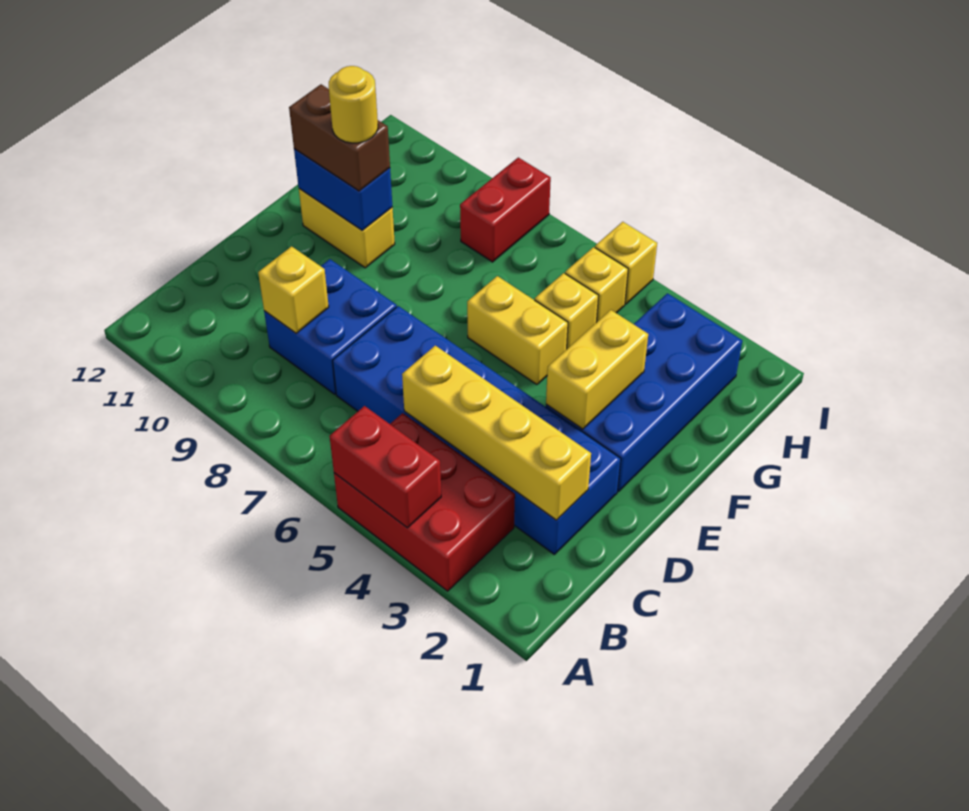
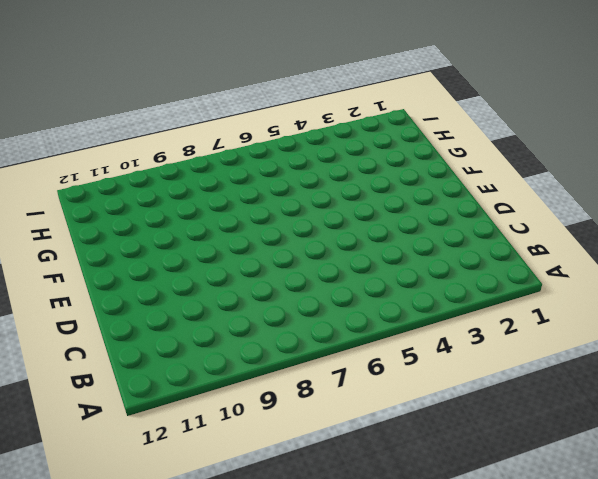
none -> red 2x3 brick [334,413,515,591]
none -> blue 2x6 brick [333,306,621,554]
none -> blue 2x2 brick [264,259,397,394]

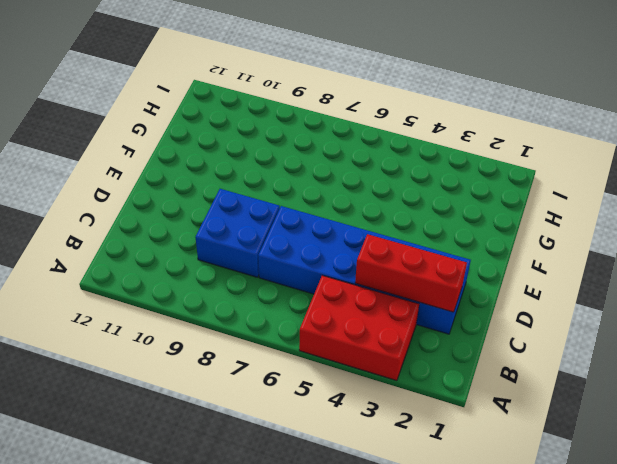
red 1x3 brick [355,234,467,312] -> yellow 1x4 brick [402,346,591,520]
none -> blue 2x4 brick [546,293,742,491]
none -> yellow 1x2 brick [467,276,568,385]
none -> yellow 1x2 brick [299,189,395,268]

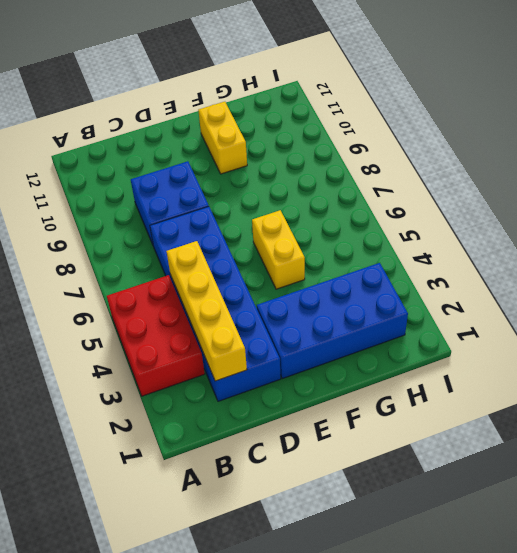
none -> yellow 1x1 brick [535,273,599,349]
none -> yellow 1x1 brick [565,247,628,323]
none -> red 1x2 brick [460,157,551,262]

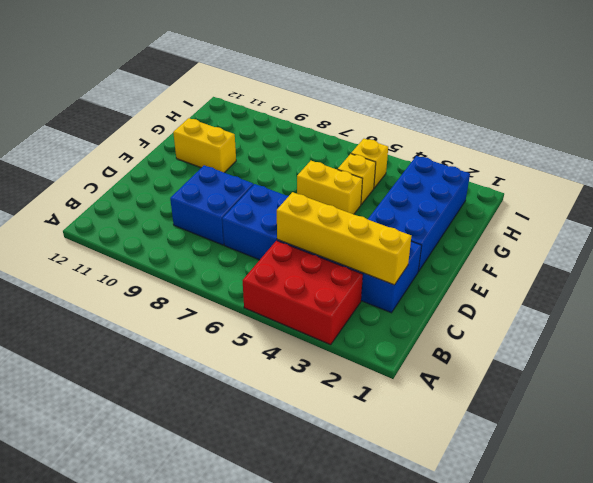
none -> red 1x2 brick [460,157,551,262]
none -> yellow 1x1 brick [595,222,657,304]
none -> red 1x2 brick [330,406,441,528]

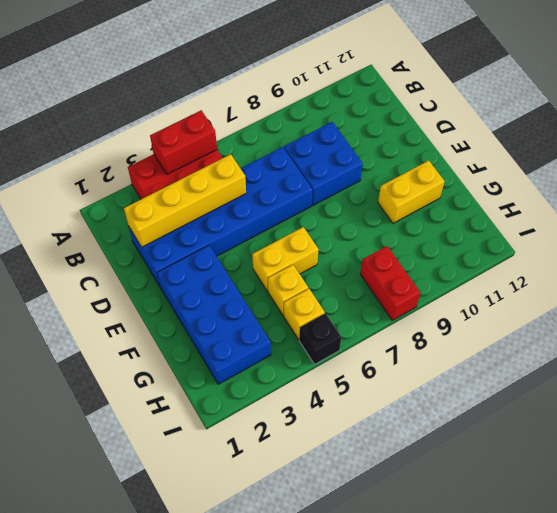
black 1x1 brick [299,313,341,364] -> yellow 1x1 brick [595,222,657,304]
none -> yellow 1x1 brick [258,246,329,333]
none -> yellow 1x2 brick [546,310,648,429]
none -> blue 1x2 brick [294,149,392,230]

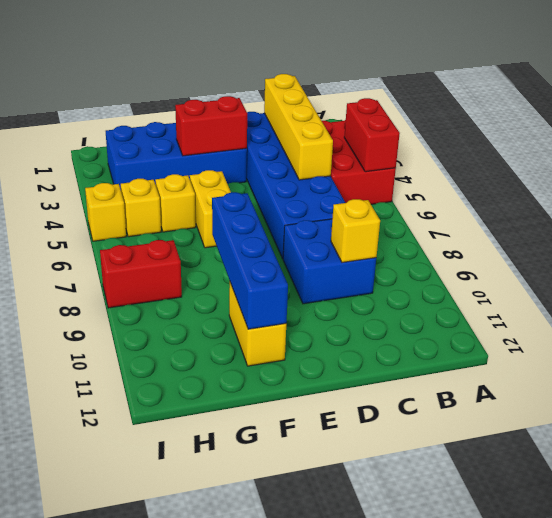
red 1x2 brick [175,96,247,156] -> yellow 1x2 brick [546,310,648,429]
blue 1x4 brick [212,192,288,329] -> blue 1x2 brick [294,149,392,230]
none -> brown 1x2 brick [289,84,390,191]
none -> yellow 1x1 round brick [329,66,378,143]

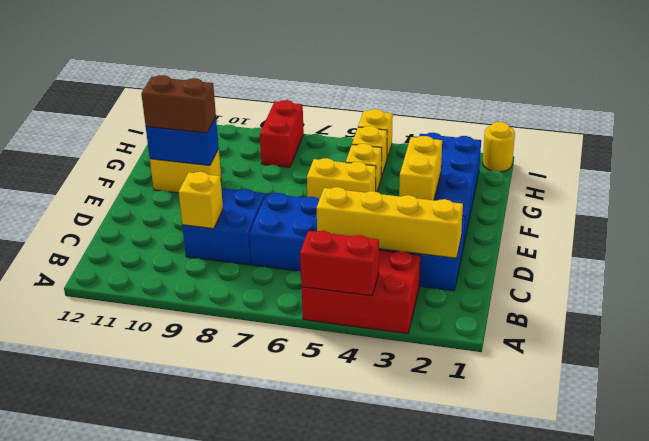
yellow 1x1 round brick [483,122,515,172] -> yellow 1x1 round brick moved to [329,66,378,143]

